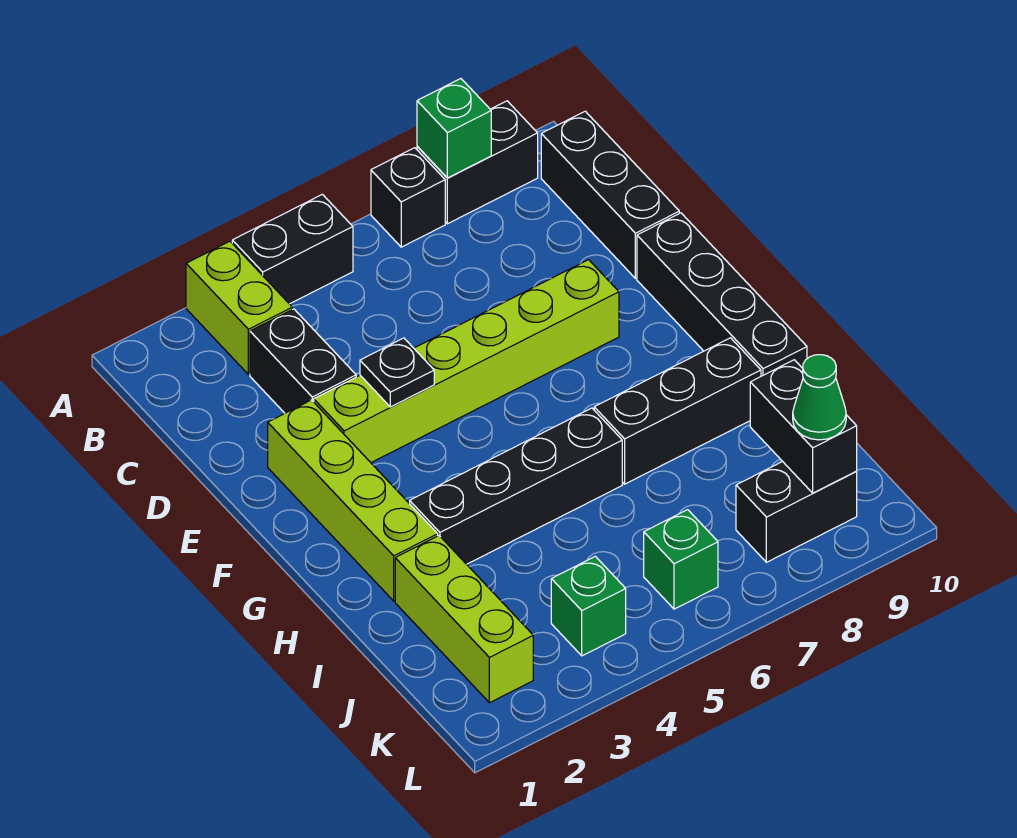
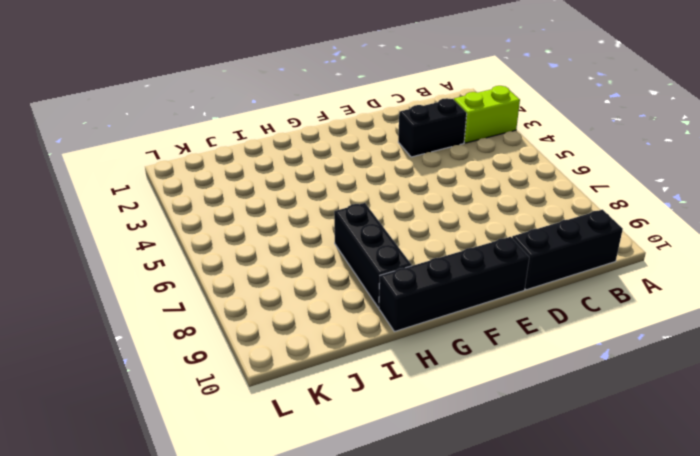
none -> black 1x2 brick [232,194,353,304]
none -> black 1x1 brick [371,148,445,247]
none -> black 1x2 brick [417,101,538,224]

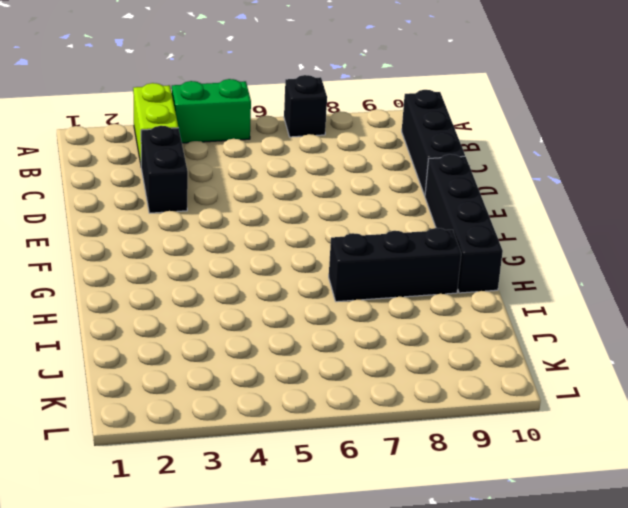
green 1x2 brick [172,79,251,143] -> black 1x2 brick [232,194,353,304]
none -> black 1x2 brick [417,101,538,224]
none -> lime 1x4 brick [268,400,438,601]
none -> lime 1x6 brick [314,260,619,463]

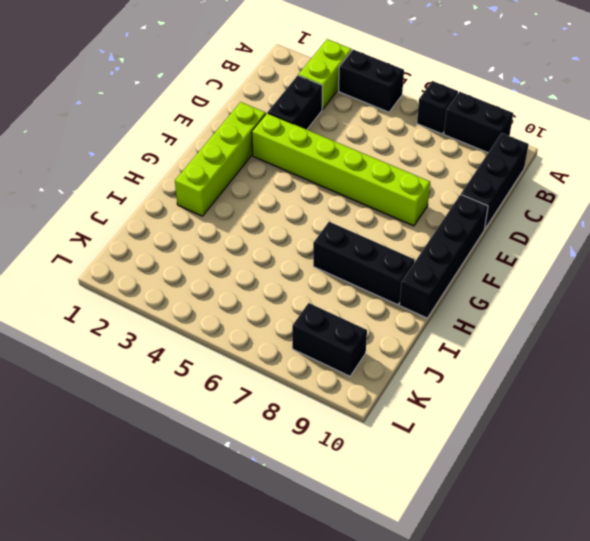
none -> black 1x4 brick [410,408,622,564]
none -> lime 1x3 brick [395,536,533,703]
none -> green 1x1 brick [551,556,626,656]

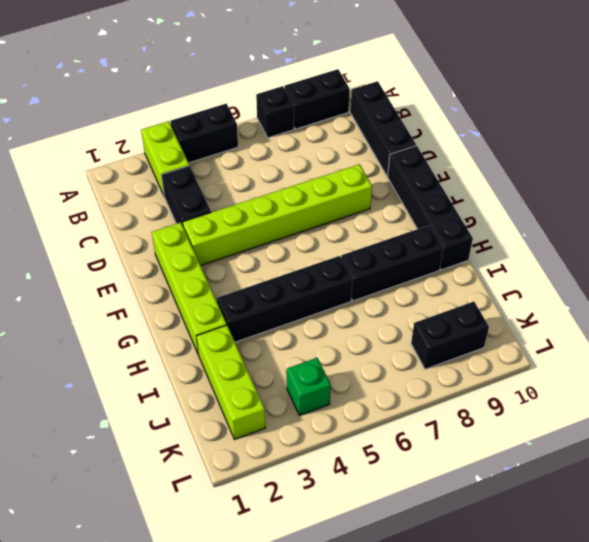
none -> green 1x1 brick [644,510,718,609]
none -> green 1x1 brick [417,79,491,178]
none -> black 1x1 plate [360,338,434,407]

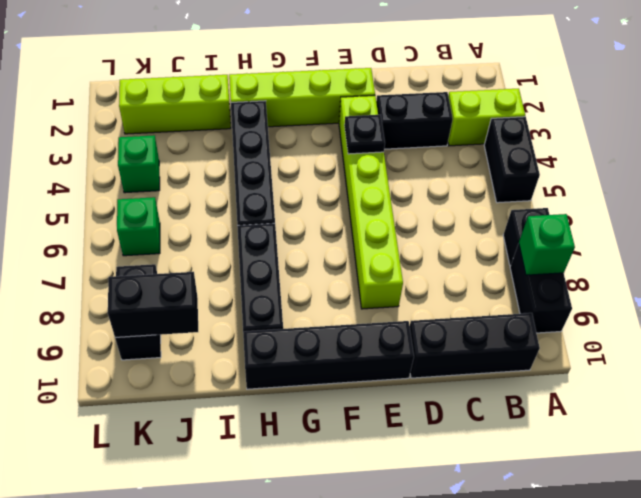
none -> green 1x1 cone [793,355,846,440]

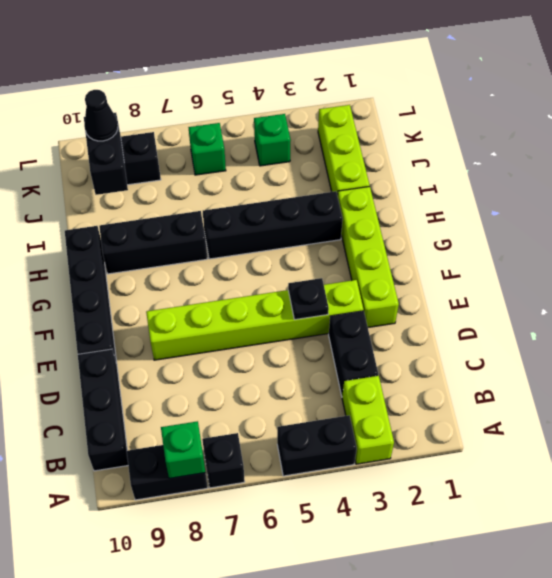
black 1x1 cone [84,90,118,141] -> green 1x1 cone [793,355,846,440]

